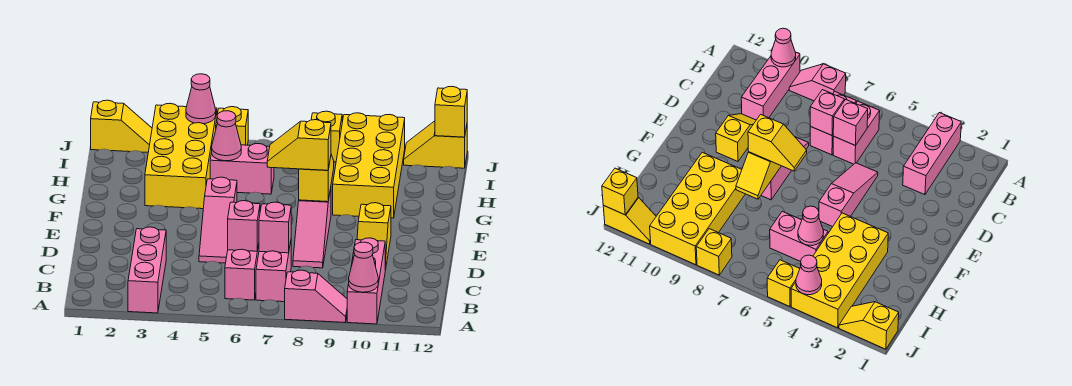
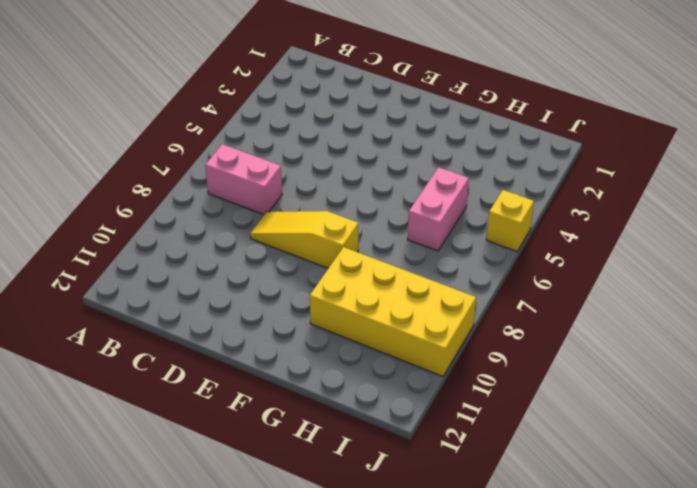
yellow 1x3 slope [250,211,358,268] -> pink 1x3 slope [293,188,331,268]
none -> pink 1x3 brick [128,227,166,313]
none -> pink 1x2 slope [285,270,347,322]
none -> pink 1x3 brick [347,238,385,324]

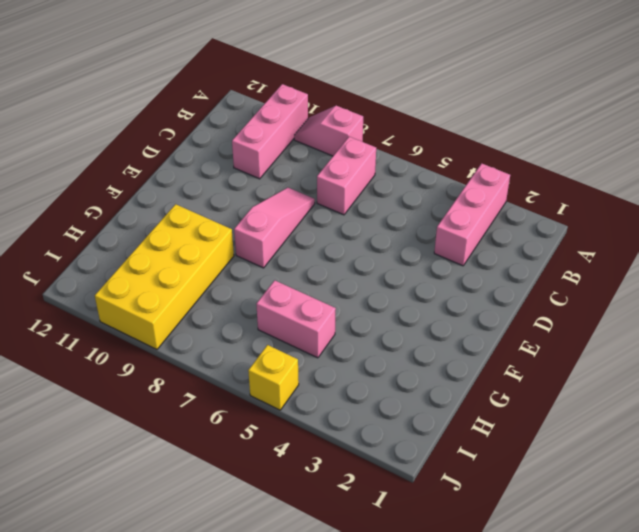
none -> pink 1x2 brick [225,245,259,300]
none -> pink 1x3 slope [199,177,237,263]
none -> yellow 1x2 slope [357,203,391,270]

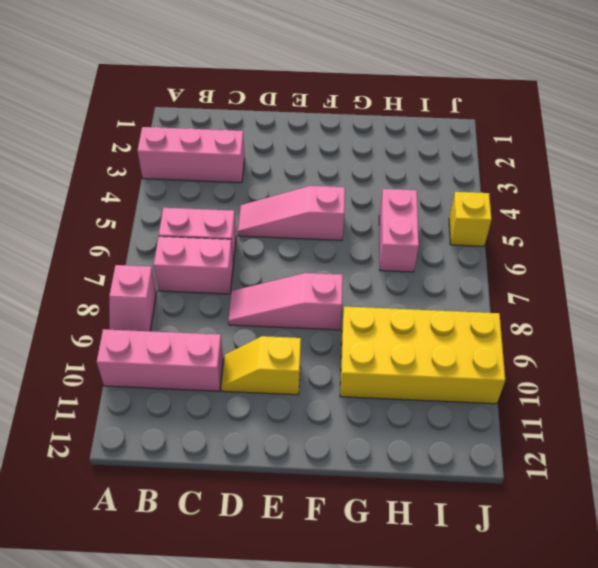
none -> yellow 2x4 brick [145,103,217,209]
none -> yellow 1x2 slope [91,100,152,152]
none -> yellow 1x1 brick [311,111,342,162]

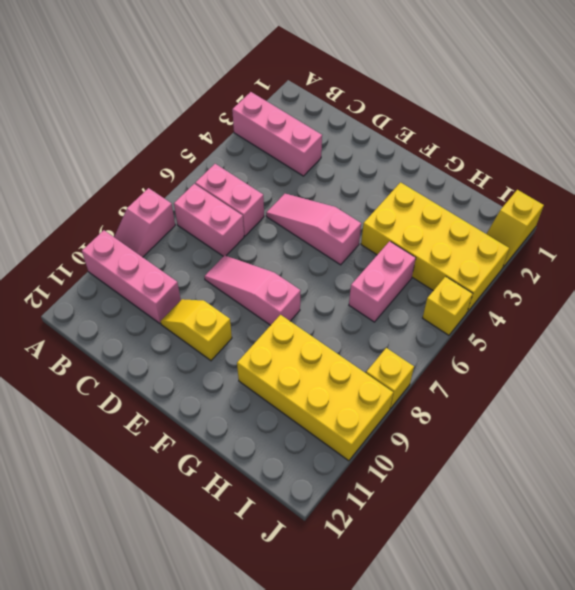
none -> yellow 1x2 slope [404,121,467,168]
none -> pink 1x1 cone [349,242,378,292]
none -> pink 1x1 brick [228,201,260,251]

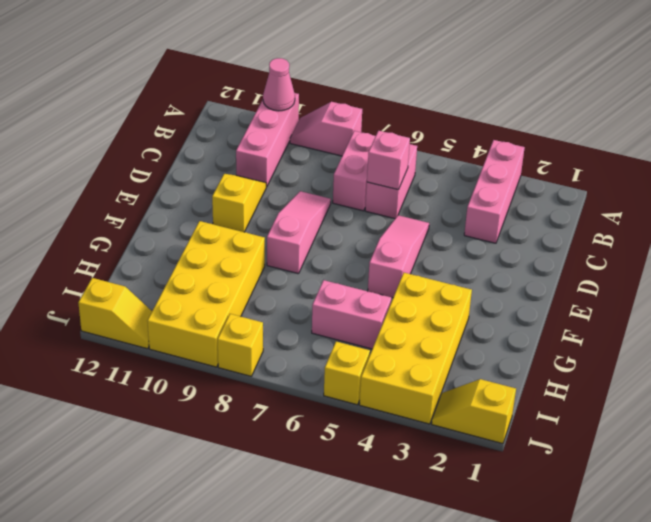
none -> pink 1x1 brick [259,202,291,253]
none -> yellow 1x2 slope [299,155,334,202]
none -> pink 1x1 cone [212,111,241,161]

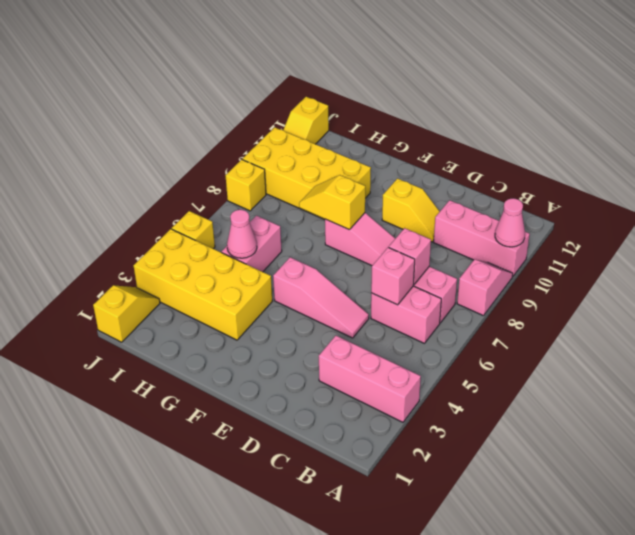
none -> pink 1x1 cone [186,74,216,124]
none -> yellow 1x1 brick [435,87,467,137]
none -> yellow 1x2 slope [267,120,331,170]

